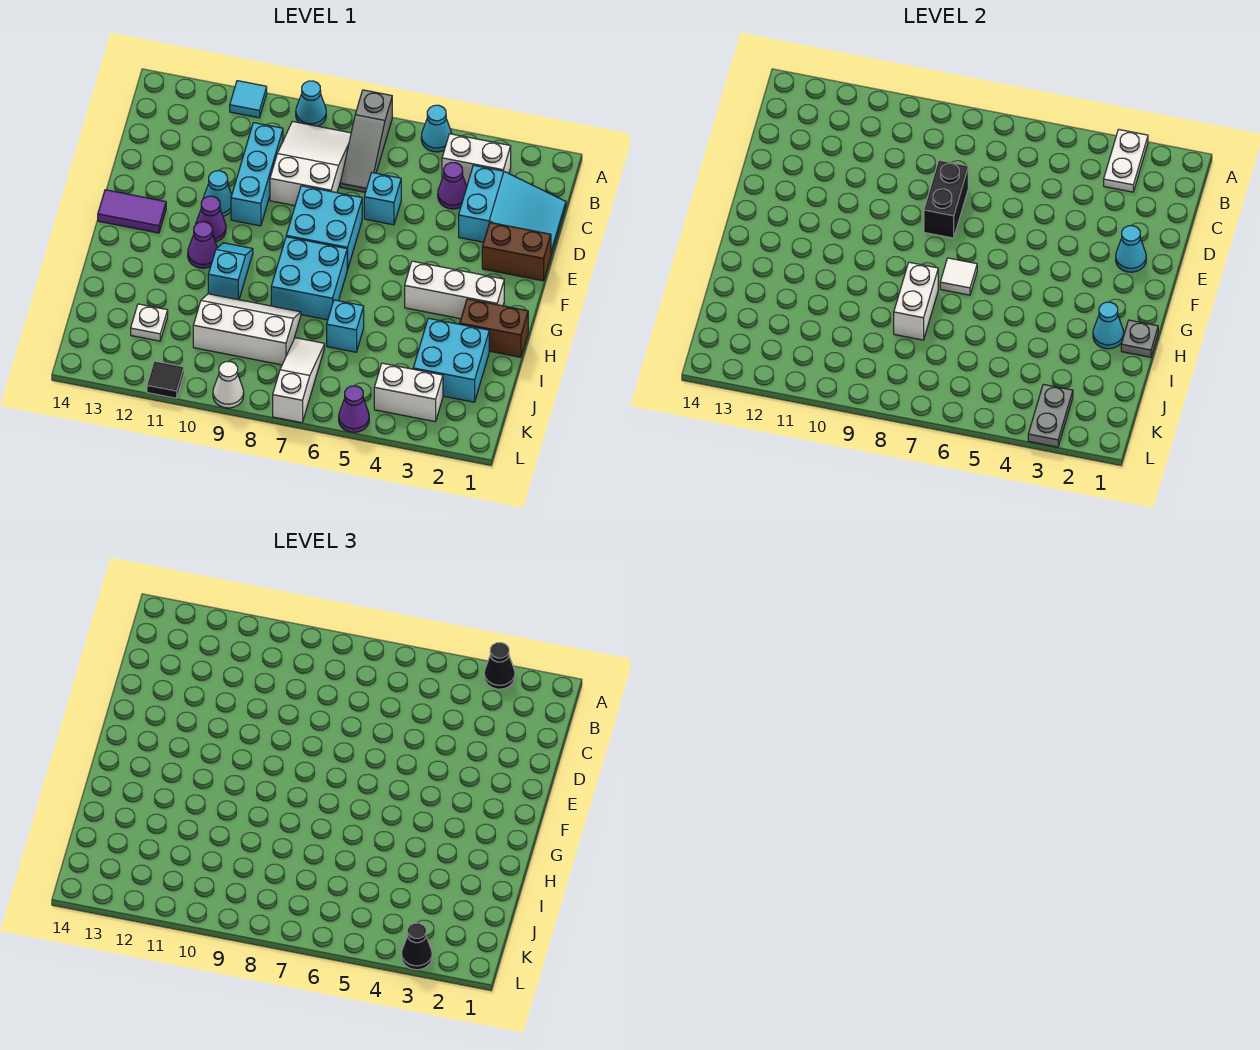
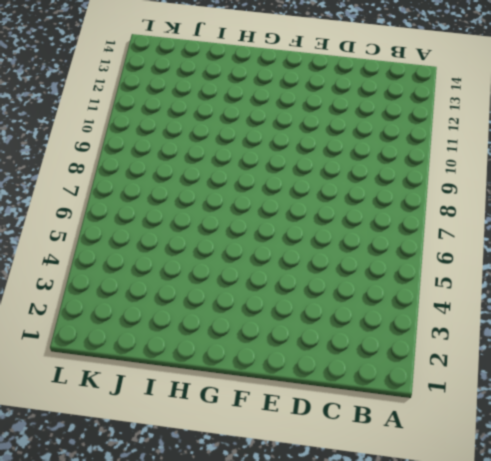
none -> cyan 1x1 cone [421,105,452,152]
none -> grey 1x3 slope [340,90,392,192]
none -> cyan 1x1 cone [296,81,326,126]
none -> cyan 1x1 tile [230,81,267,118]

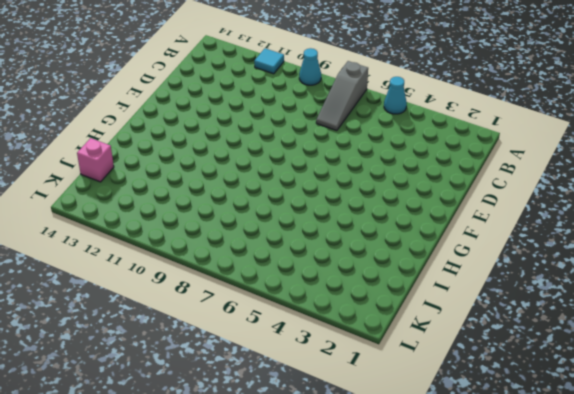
pink 1x1 brick [77,138,114,182] -> none
none -> white 1x2 brick [442,134,511,185]
none -> white 2x3 slope [270,121,351,206]
none -> cyan 2x3 slope [459,165,566,254]
none -> purple 1x1 cone [438,163,467,209]

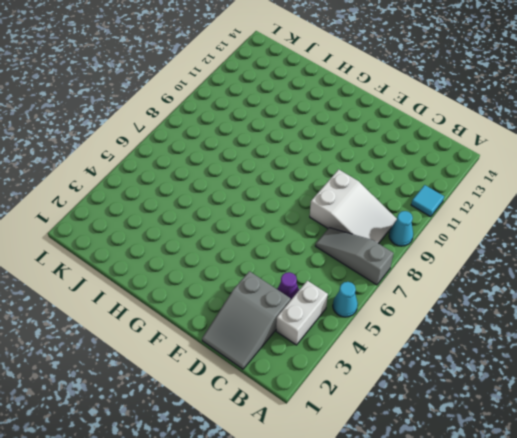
grey 2x3 slope [202,271,291,369] -> cyan 2x3 slope [459,165,566,254]
none -> cyan 1x3 brick [231,123,283,226]
none -> cyan 1x1 brick [364,173,401,225]
none -> brown 1x2 brick [482,223,551,281]
none -> cyan 2x2 brick [286,186,362,269]

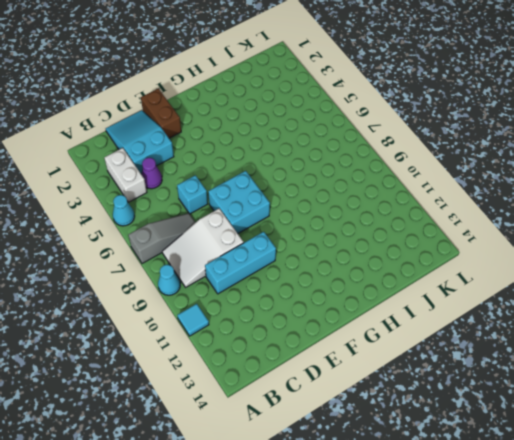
none -> cyan 1x1 cone [203,171,232,216]
none -> purple 1x1 cone [196,196,226,242]
none -> purple 1x2 tile [98,190,166,233]
none -> white 1x3 brick [405,261,504,319]

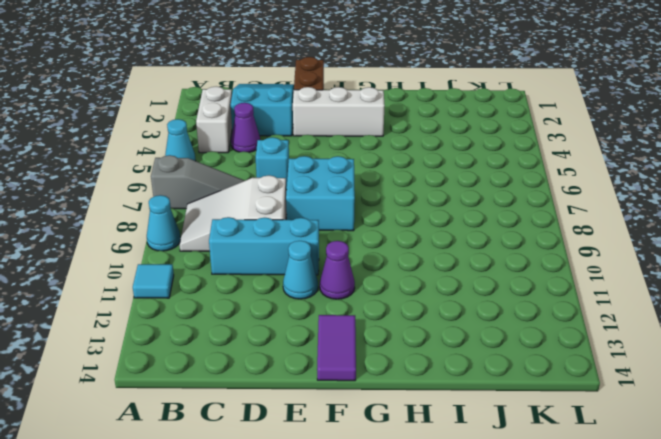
white 1x3 brick [293,87,385,136] -> white 1x3 brick turned to [405,261,504,319]
none -> cyan 2x2 brick [271,237,347,320]
none -> cyan 1x2 slope [208,243,253,300]
none -> purple 1x1 cone [188,222,217,268]
none -> brown 1x2 brick [460,299,528,357]

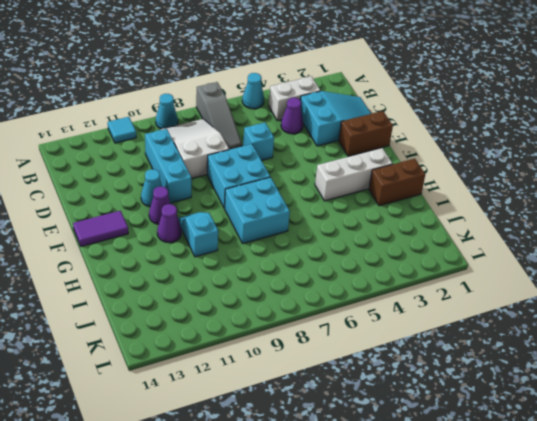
none -> cyan 2x2 brick [413,318,489,402]
none -> cyan 1x1 brick [327,300,364,352]
none -> white 2x3 slope [193,294,301,365]
none -> white 1x3 slope [273,338,325,423]

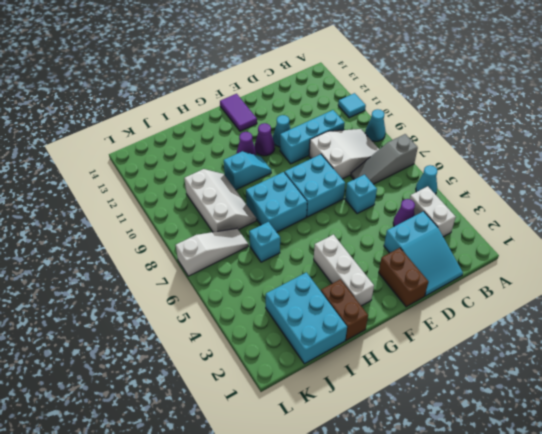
cyan 2x3 brick [266,272,347,364] -> cyan 2x2 brick [413,318,489,402]
none -> white 1x1 plate [131,304,168,341]
none -> white 1x2 brick [374,363,443,422]
none -> purple 1x1 cone [339,386,369,432]
none -> white 1x1 cone [213,362,244,408]

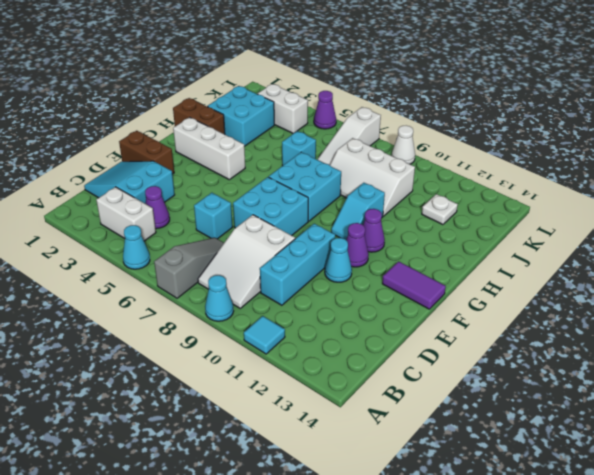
none -> black 1x1 tile [147,361,184,398]
none -> white 1x2 plate [1104,129,1148,192]
none -> black 1x2 brick [924,160,968,238]
none -> cyan 1x1 cone [1116,226,1146,272]

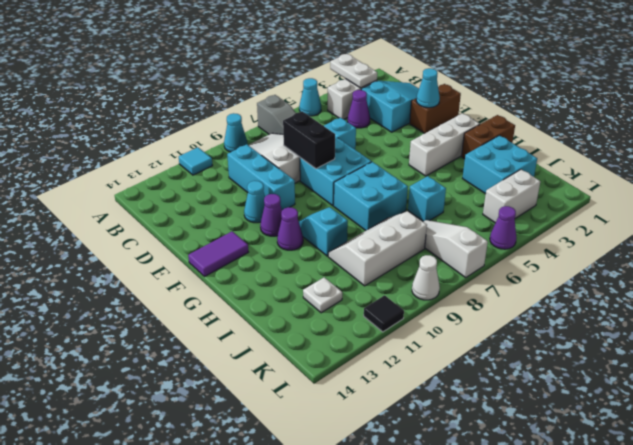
none -> white 1x1 tile [940,258,977,295]
none -> grey 1x1 plate [1121,320,1158,357]
none -> cyan 1x1 cone [1093,302,1124,349]
none -> white 1x2 brick [894,262,938,340]

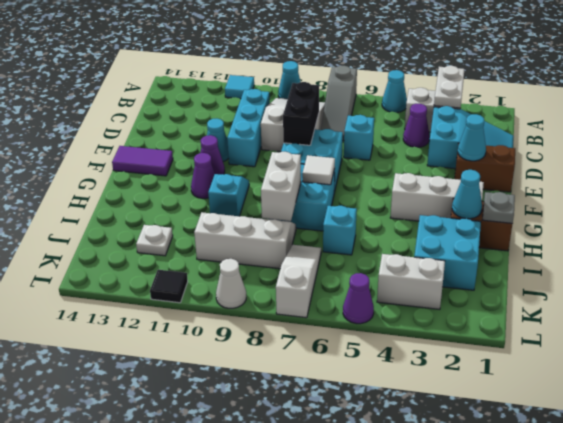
none -> grey 1x2 plate [1028,384,1073,447]
none -> black 1x1 cone [484,643,515,689]
none -> black 1x1 cone [402,923,432,970]

